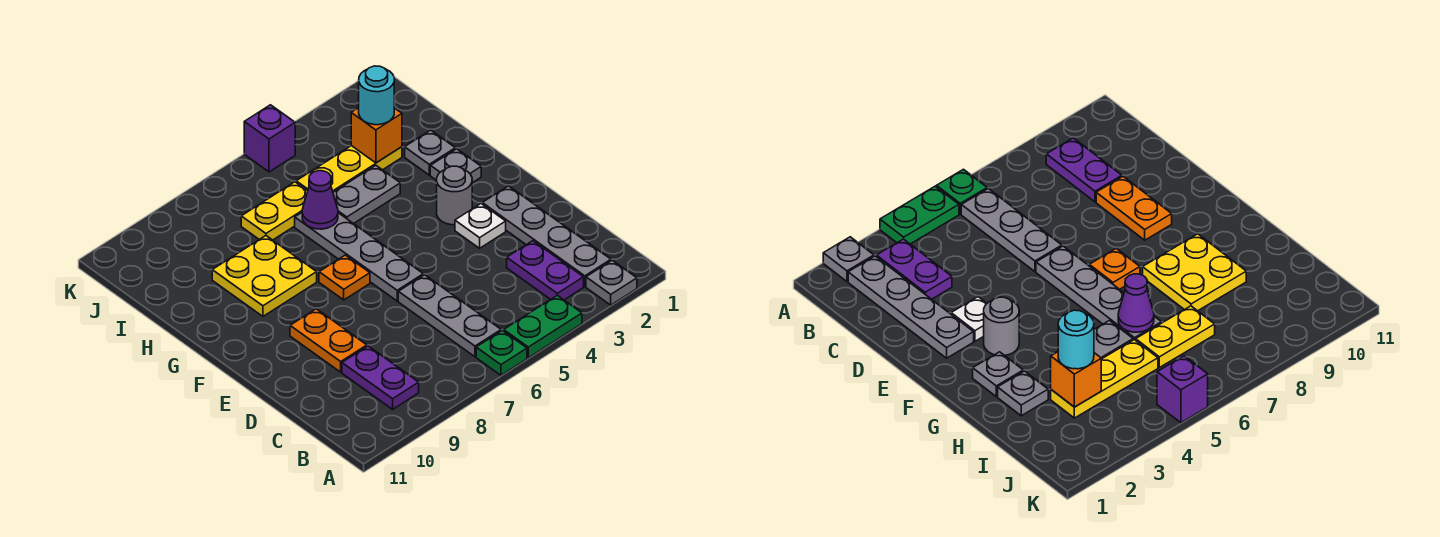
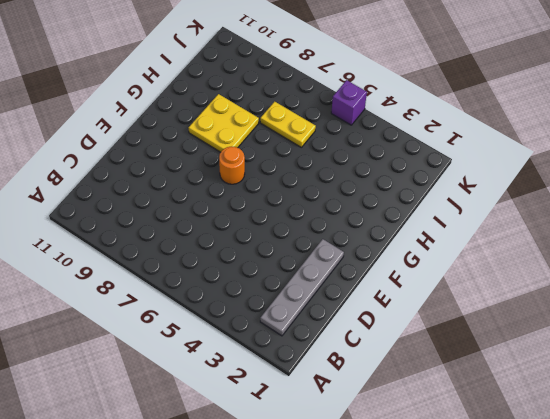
orange 1x1 round brick [219,147,245,184] -> orange 1x1 plate [319,255,370,300]
none -> grey 1x1 plate [586,260,637,305]
none -> green 1x2 plate [504,295,582,358]
none -> green 1x1 plate [476,331,527,375]

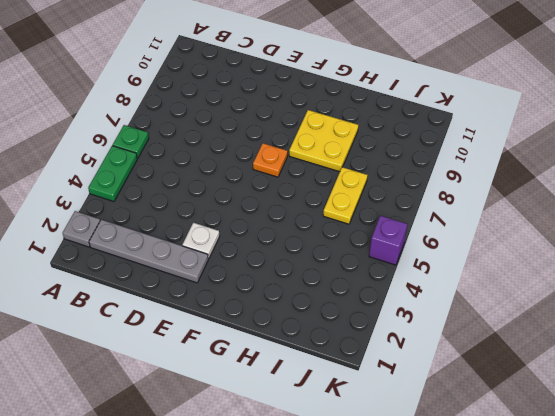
none -> purple 1x2 plate [507,241,584,300]
none -> grey 1x3 plate [398,275,501,357]
none -> purple 1x2 plate [342,346,419,409]

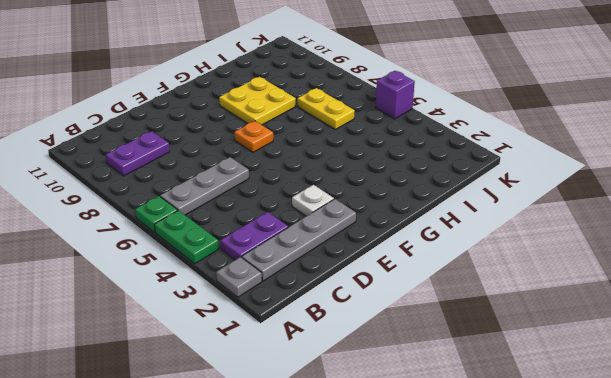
none -> orange 1x2 plate [290,309,367,372]
none -> grey 1x4 plate [295,213,423,301]
none -> grey 1x1 round brick [437,166,472,225]

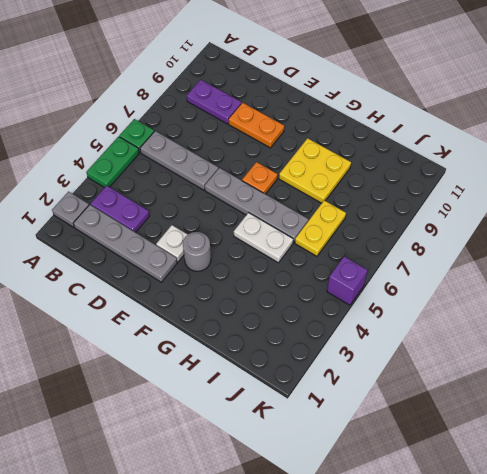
white 1x2 plate [234,213,293,263] -> grey 1x2 plate [333,165,400,224]
none -> grey 1x1 plate [430,149,481,183]
none -> grey 1x1 plate [405,130,455,175]
none -> yellow 1x3 plate [296,146,402,192]

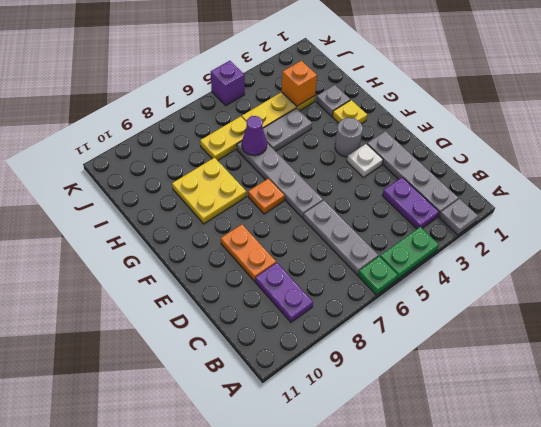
yellow 1x1 plate [332,100,367,124] -> grey 1x1 plate [430,149,481,183]
none -> cyan 1x1 round brick [359,66,394,125]

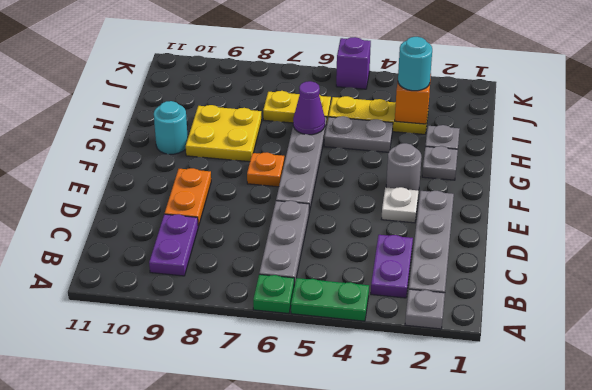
cyan 1x1 round brick [154,101,188,154] -> none

